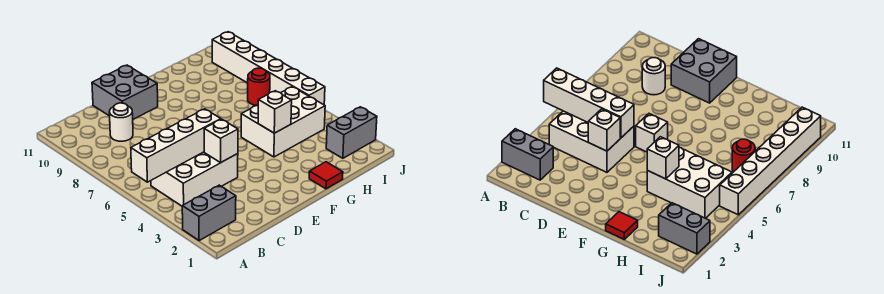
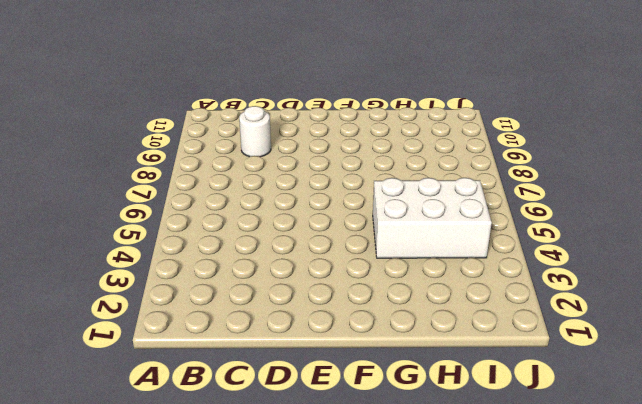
none -> grey 1x2 brick [182,185,236,240]
none -> white 2x3 brick [151,152,238,206]
none -> grey 2x2 brick [92,65,158,119]

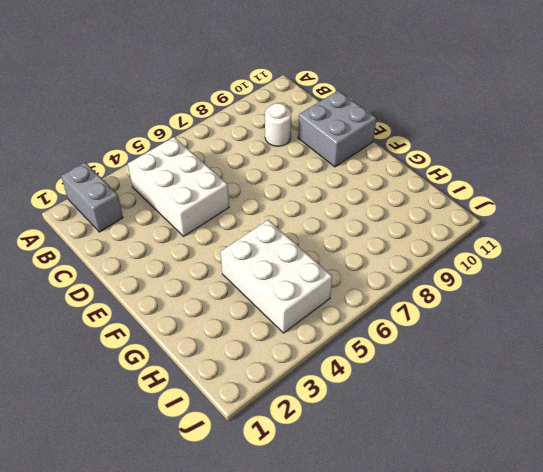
none -> white 1x1 brick [636,114,668,152]
none -> red 1x1 tile [309,162,343,189]
none -> grey 1x2 brick [326,107,377,158]

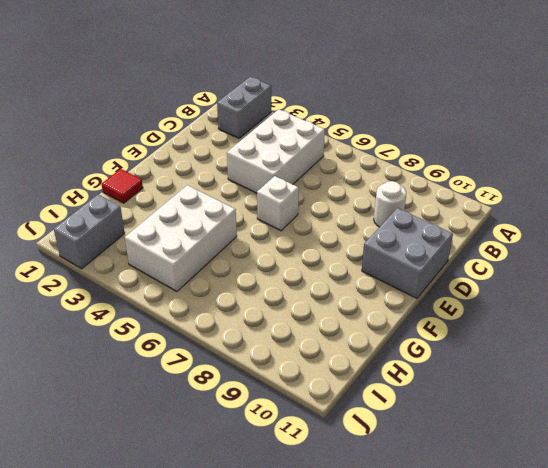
none -> red 1x1 round brick [248,68,270,106]
none -> white 1x6 brick [212,32,325,105]
none -> white 1x4 brick [131,109,221,182]

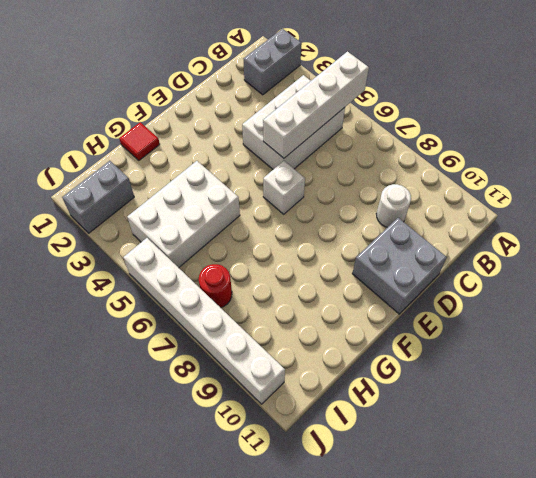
none -> white 1x1 brick [204,119,238,163]
none -> white 1x1 brick [258,91,292,133]

